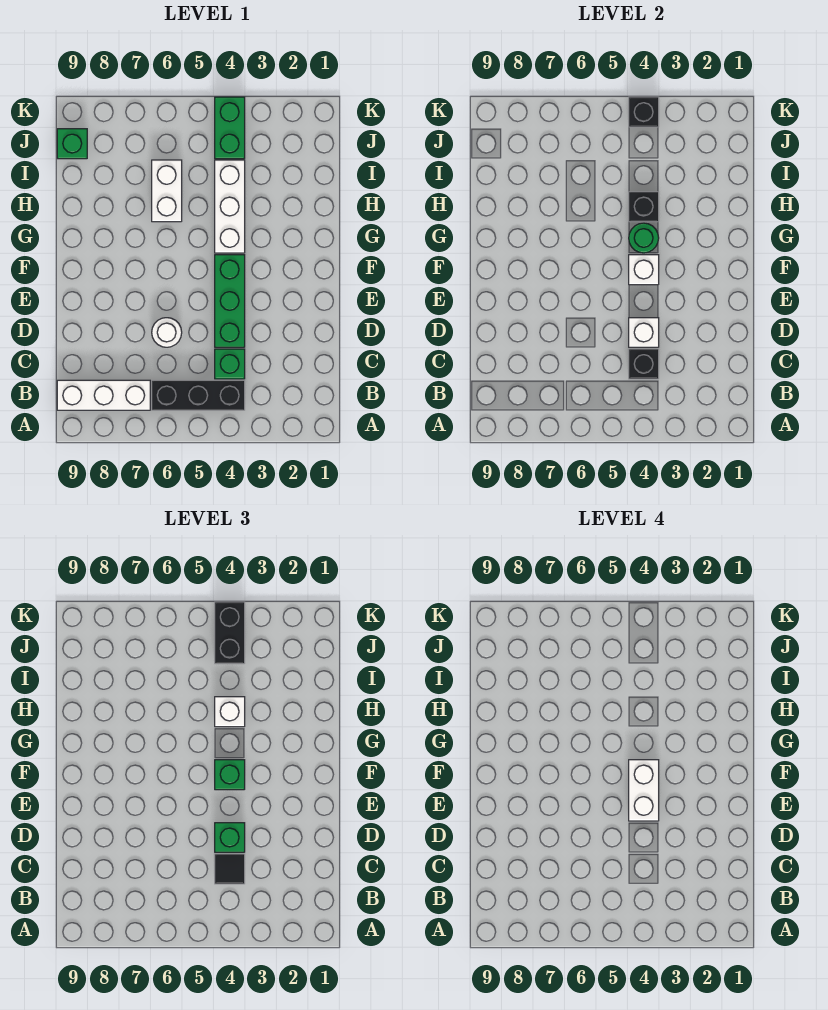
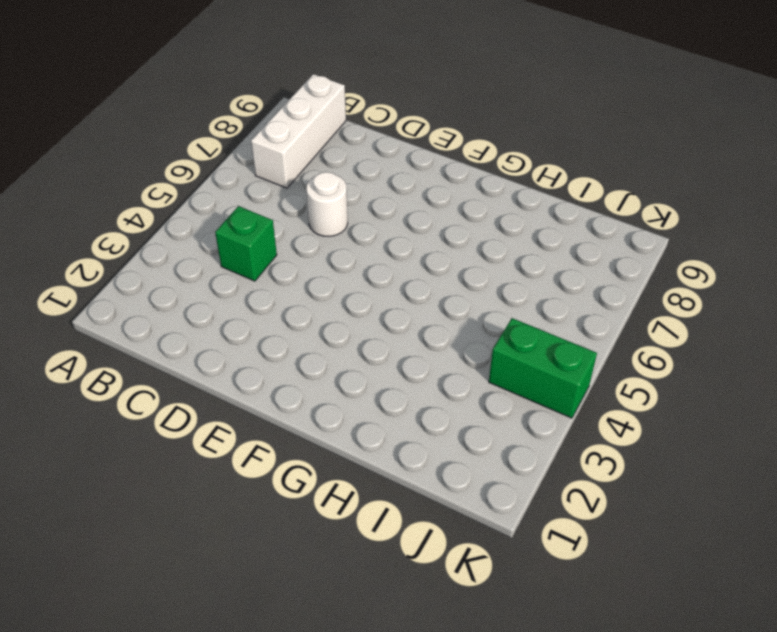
none -> black 1x3 brick [152,380,245,410]
none -> green 1x3 brick [215,255,245,347]
none -> white 1x3 brick [215,160,245,253]

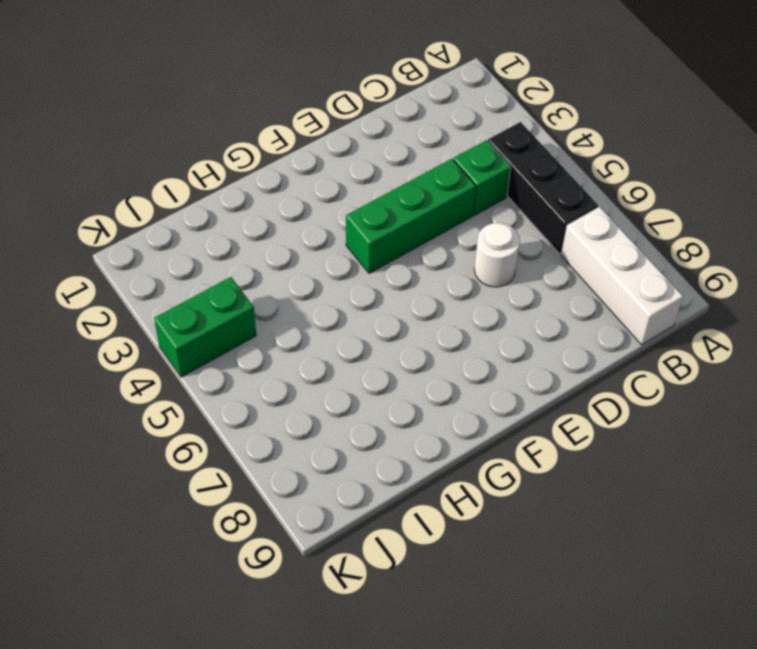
none -> white 1x3 brick [215,160,245,253]
none -> white 1x2 brick [152,160,182,222]
none -> green 1x1 brick [57,129,87,159]

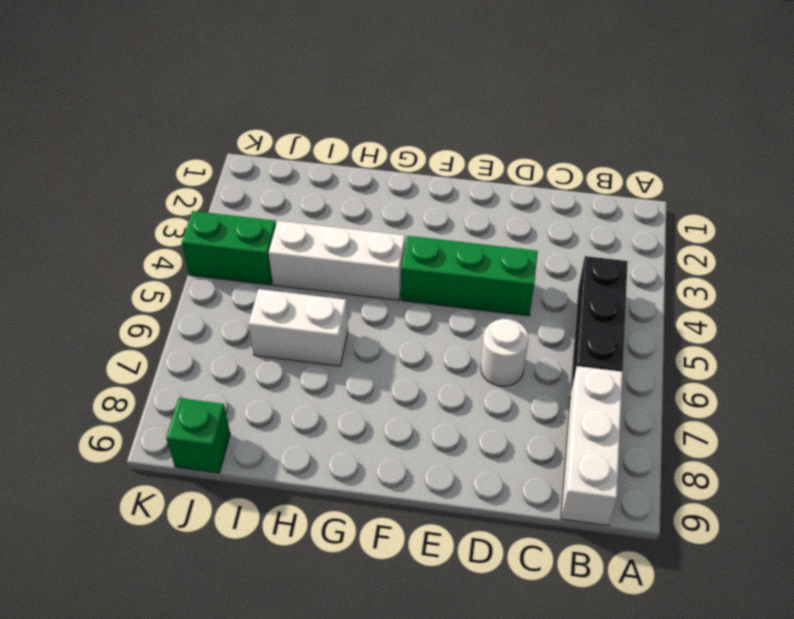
none -> green 1x1 brick [215,349,245,379]
none -> black 1x1 brick [629,349,659,379]
none -> white 1x1 brick [629,318,659,347]

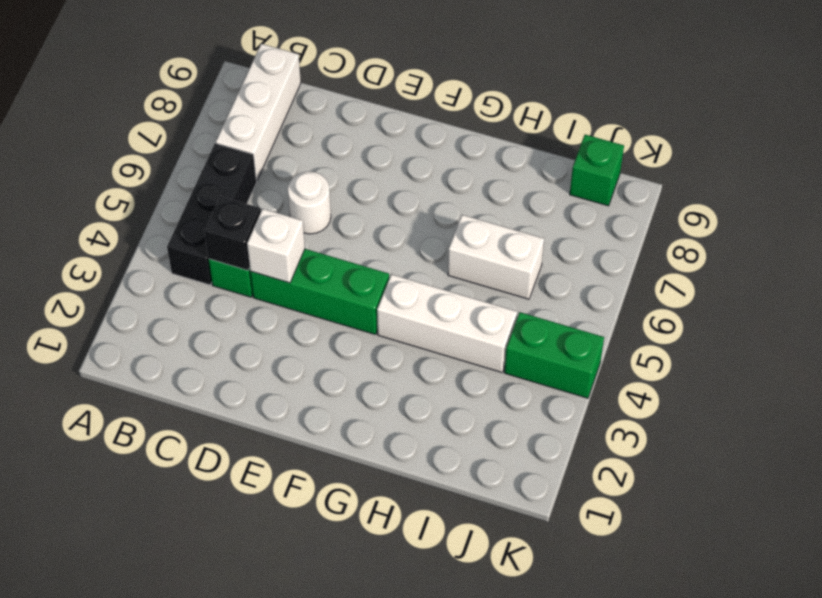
none -> white 1x1 brick [629,255,659,285]
none -> green 1x1 round brick [629,223,659,253]
none -> black 1x1 brick [629,192,659,222]

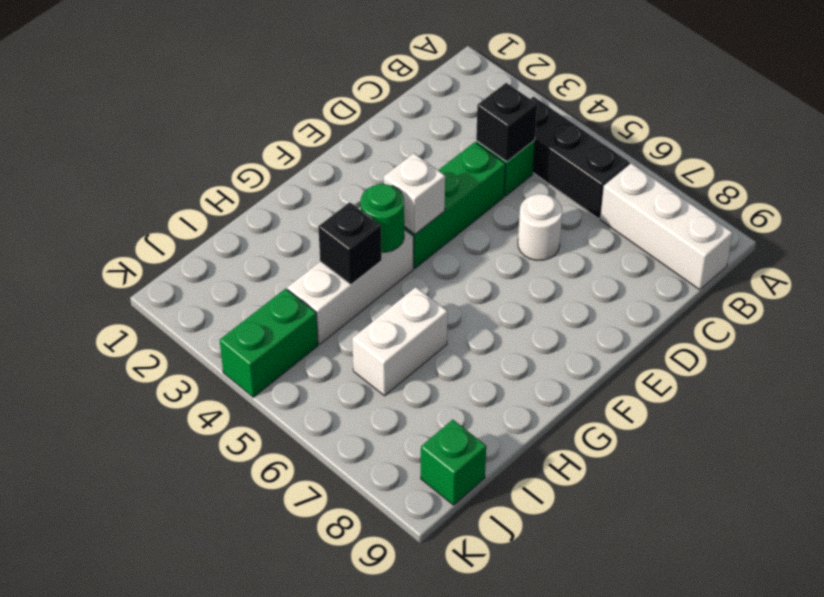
none -> white 1x1 brick [629,318,659,347]
none -> black 1x1 brick [629,97,659,127]
none -> black 1x1 tile [215,854,245,884]

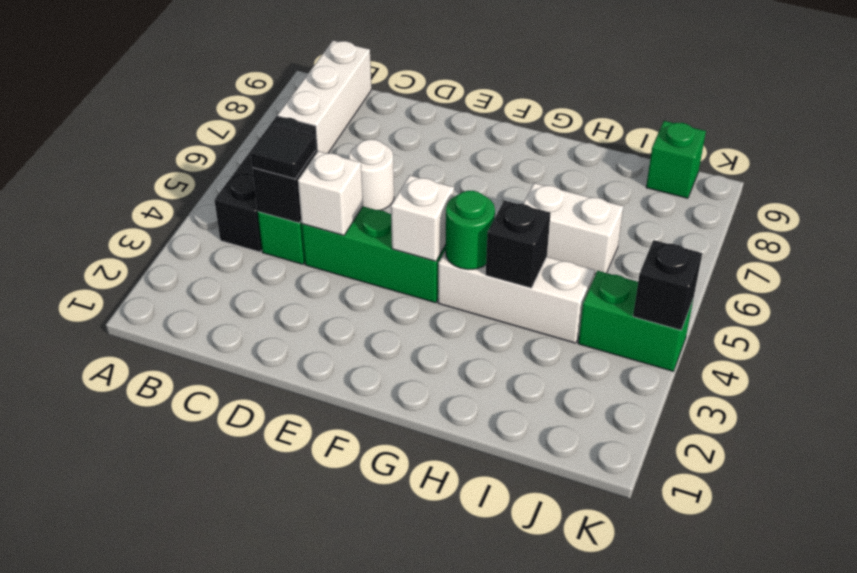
none -> green 1x1 brick [215,823,245,852]
none -> green 1x1 brick [215,760,245,790]
none -> white 1x1 brick [215,697,245,727]

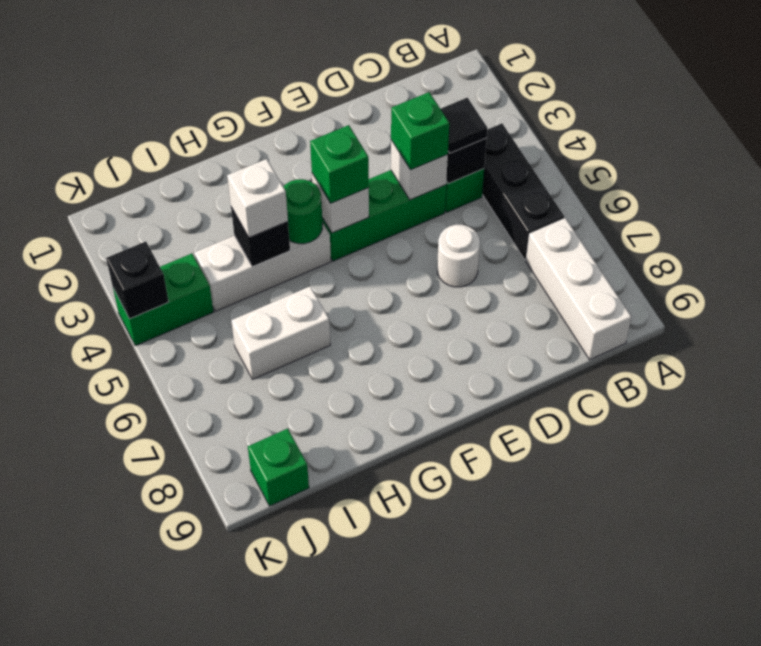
none -> black 1x2 brick [215,602,245,664]
none -> white 1x2 brick [629,760,659,821]

